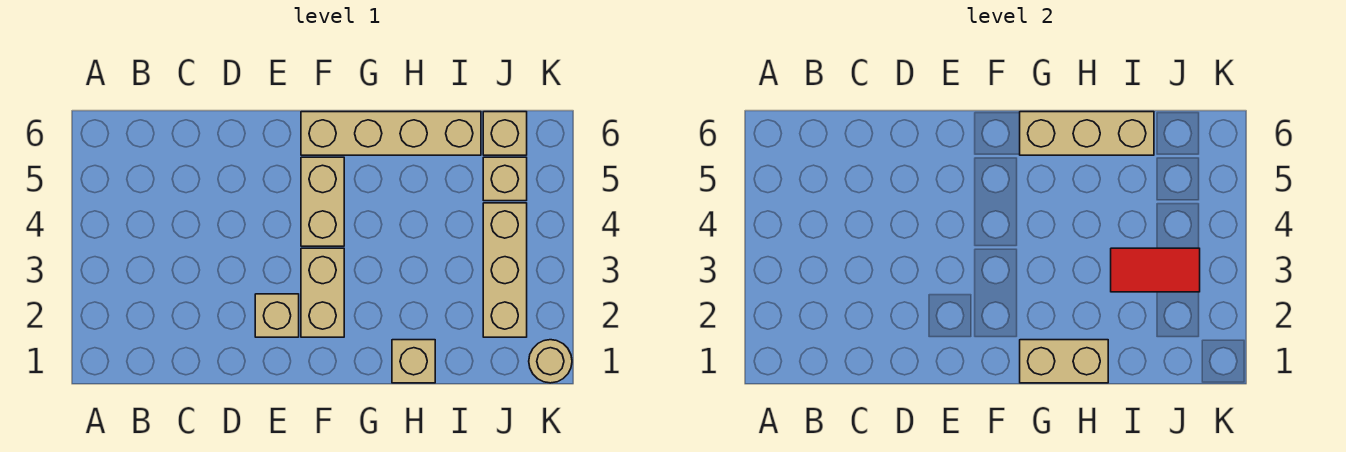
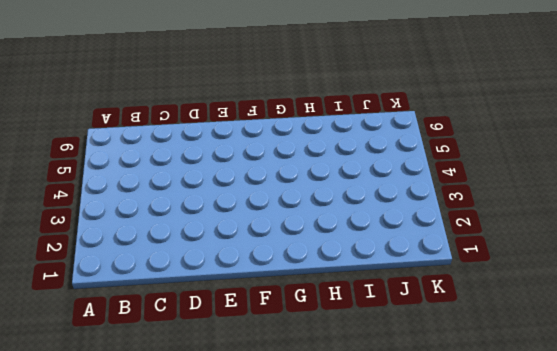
none -> tan 1x1 brick [255,294,299,337]
none -> tan 1x2 brick [301,248,344,337]
none -> tan 1x2 brick [301,157,344,246]

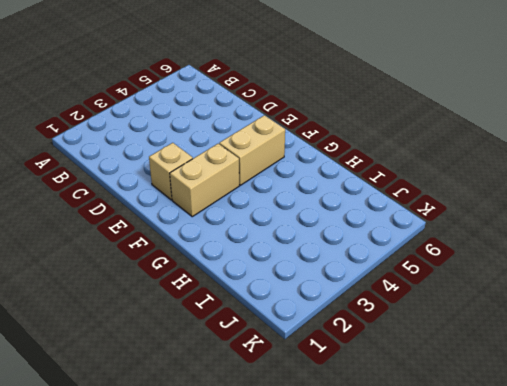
none -> tan 1x4 brick [301,112,481,155]
none -> tan 1x1 brick [392,340,435,383]
none -> tan 1x3 brick [483,203,527,337]

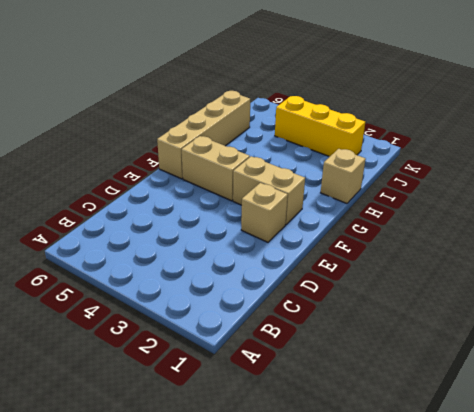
yellow 1x3 brick [275,96,365,156] -> tan 1x3 brick [483,203,527,337]
none -> tan 1x1 brick [483,157,527,201]
none -> tan 1x1 brick [483,112,527,155]
none -> tan 1x1 round brick [529,340,572,383]

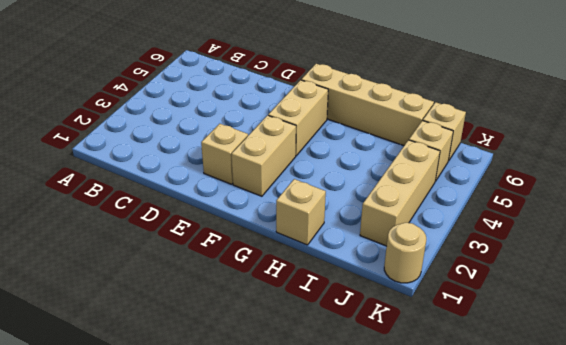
none -> tan 1x2 brick [1020,340,1108,383]
none -> tan 1x3 brick [1020,112,1154,155]
none -> red 1x2 tile [1111,248,1200,292]

